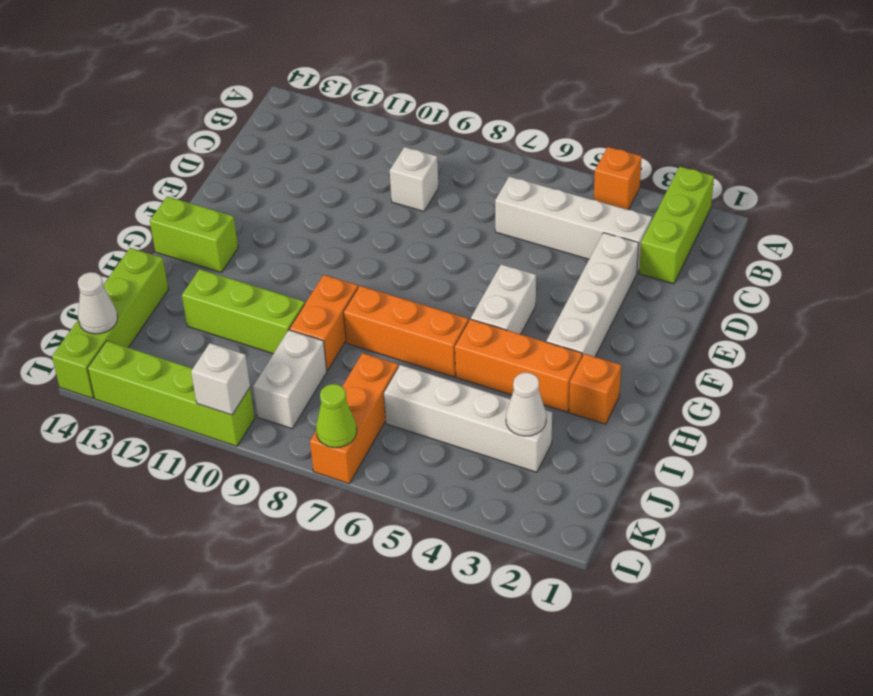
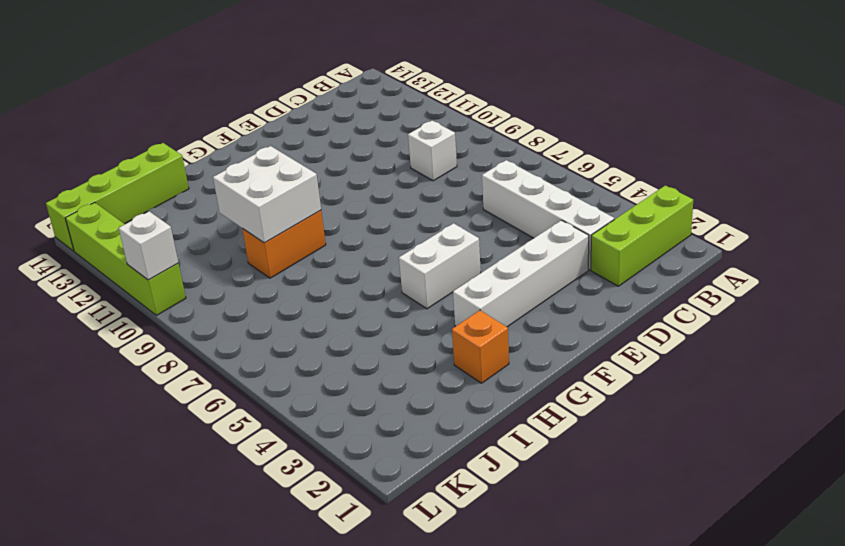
white 2x2 brick [213,146,321,243] -> none
none -> orange 1x1 brick [594,147,642,210]
none -> lime 1x2 brick [150,196,238,272]
none -> orange 1x3 brick [455,319,582,412]

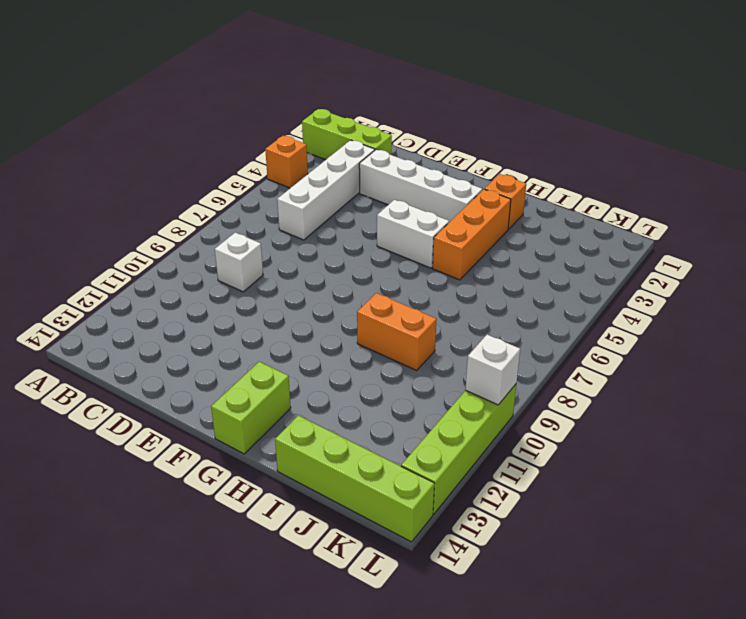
none -> orange 1x3 brick [344,286,468,377]
none -> lime 1x3 brick [182,269,305,354]
none -> white 1x4 brick [384,365,552,472]

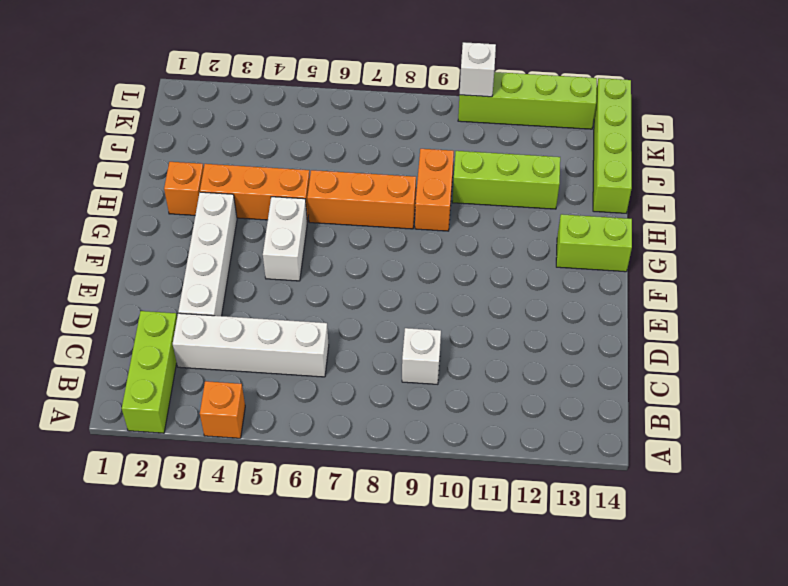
none -> white 1x4 brick [384,365,552,472]
none -> orange 1x3 brick [310,353,398,484]
none -> white 1x2 brick [253,330,327,429]

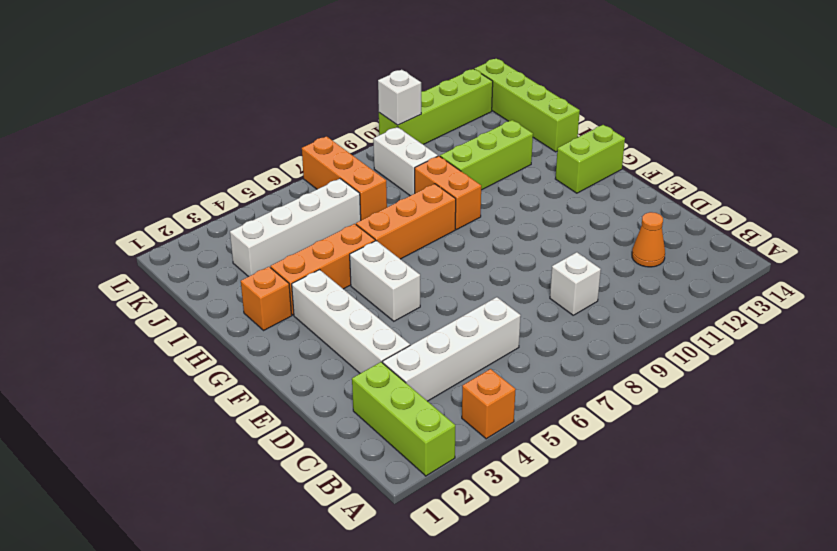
orange 1x1 cone [632,212,665,267] -> none
none -> white 1x1 cone [506,372,546,436]
none -> white 1x1 cone [78,272,118,334]
none -> lime 1x1 cone [316,384,357,448]

